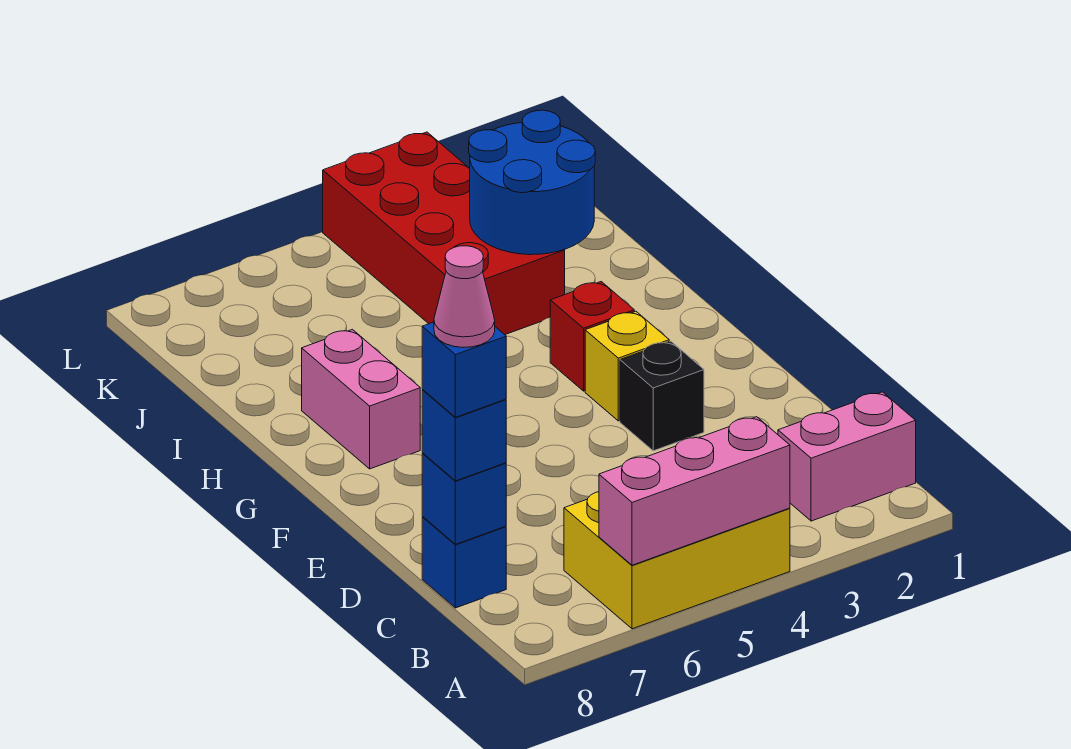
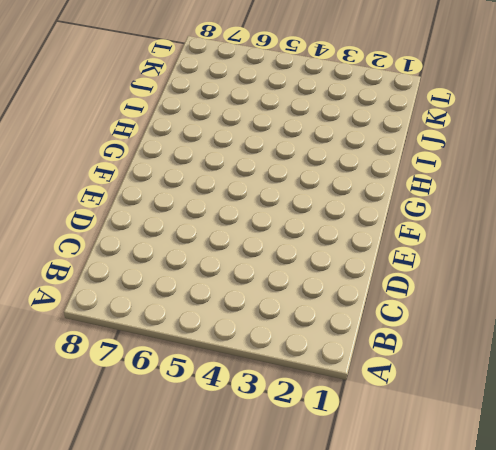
none -> yellow 2x3 brick [564,492,790,629]
none -> pink 1x2 brick [778,392,916,521]
none -> blue 1x1 brick [422,517,506,608]

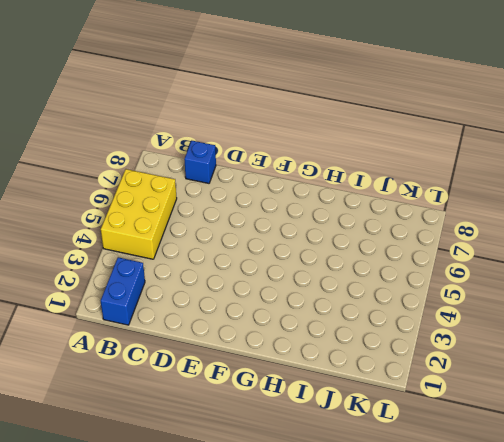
blue 1x2 brick [101,257,145,325] -> pink 1x2 brick [778,392,916,521]
none -> black 1x1 brick [620,341,704,451]
none -> yellow 1x1 brick [585,311,669,421]
none -> red 1x1 brick [550,282,634,391]

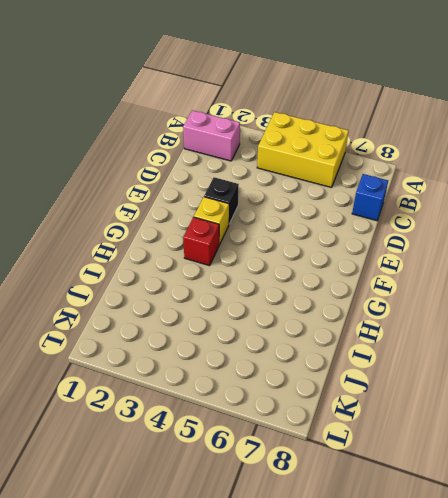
none -> pink 1x2 brick [302,329,420,469]
none -> red 2x4 brick [323,132,565,335]
none -> pink 1x3 brick [599,417,790,565]

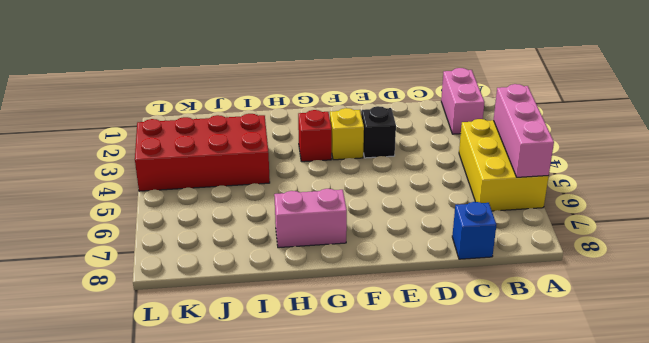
none -> blue 1x1 brick [422,454,506,544]
none -> blue 2x2 round brick [469,110,595,255]
none -> blue 1x1 brick [422,390,506,481]

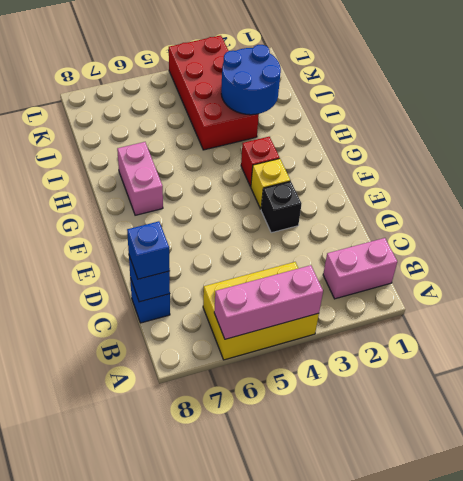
none -> blue 1x1 brick [422,322,506,417]
none -> pink 1x1 cone [434,246,495,347]

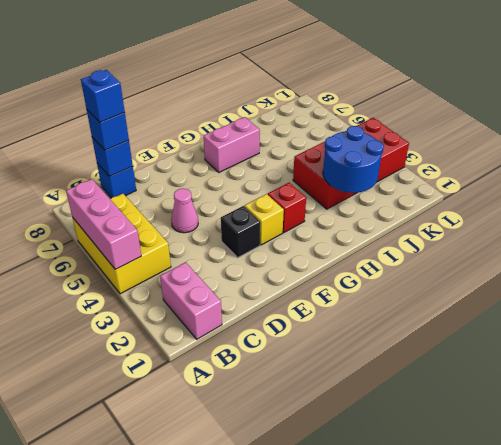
pink 1x1 cone [171,189,198,233] -> pink 1x1 cone moved to [434,246,495,347]

